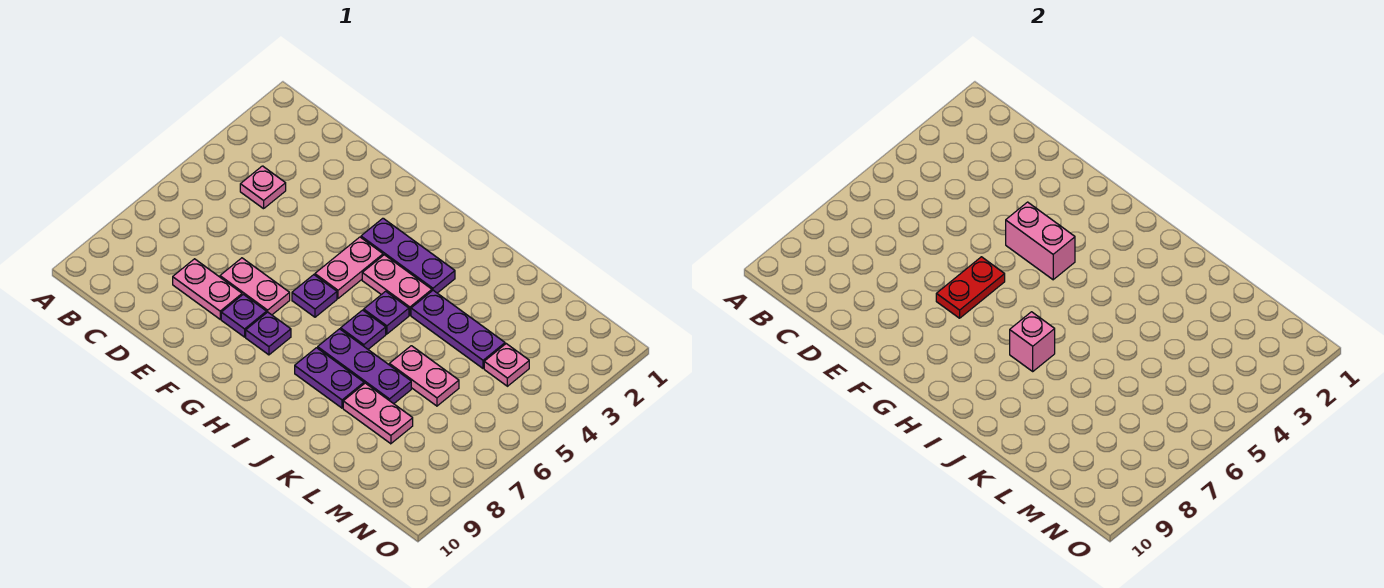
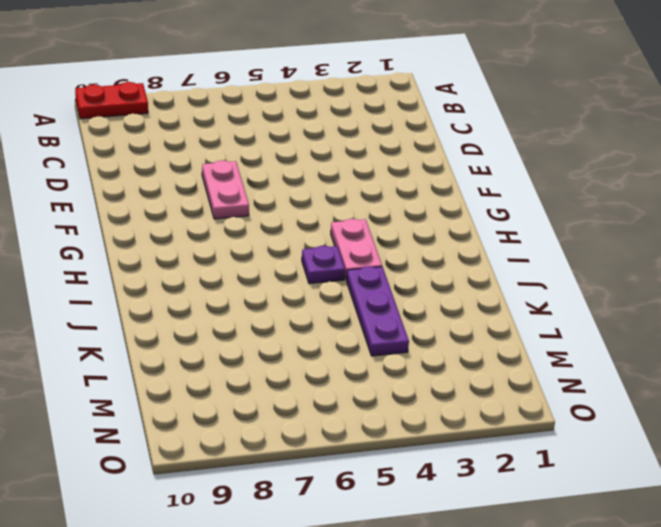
red 1x2 plate [75,82,148,119] -> red 1x2 plate moved to [936,257,1005,318]
none -> pink 1x1 plate [240,166,286,209]
none -> pink 1x2 plate [173,259,242,319]
none -> purple 1x1 plate [221,294,267,337]

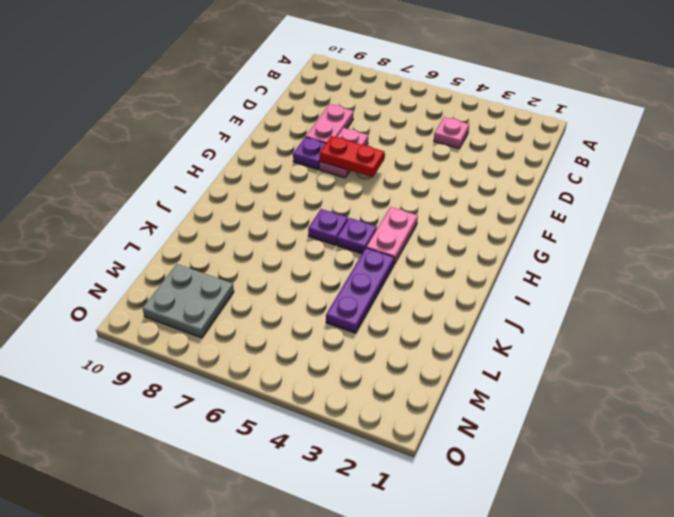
grey 2x2 plate [143,264,234,338] -> none
none -> purple 1x3 plate [361,218,455,293]
none -> pink 1x2 plate [315,237,383,298]
none -> purple 1x1 plate [292,275,337,317]

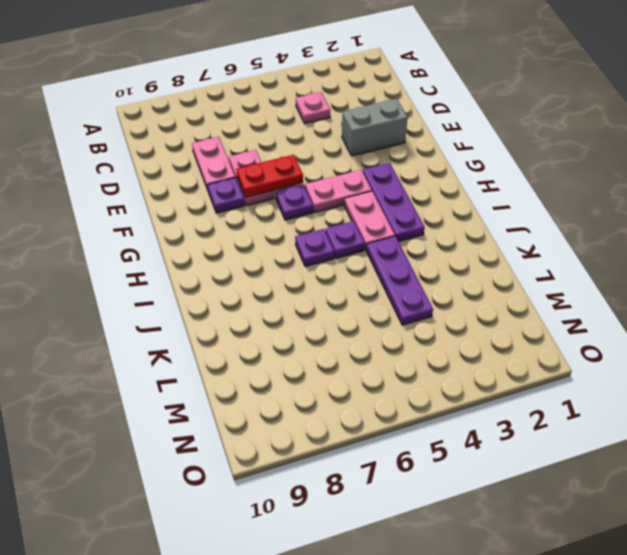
grey 1x2 brick [342,99,408,156] -> none
none -> purple 1x1 plate [246,312,291,355]
none -> purple 1x3 plate [318,329,411,404]
none -> purple 1x2 plate [295,348,364,408]

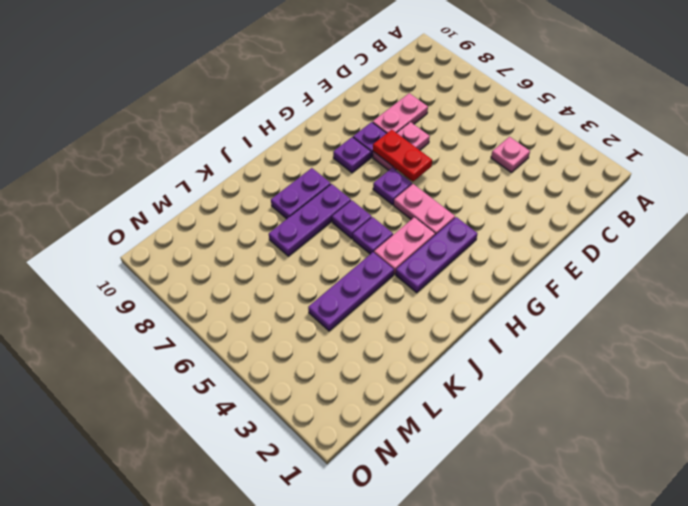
none -> pink 1x2 plate [389,346,459,406]
none -> pink 1x2 plate [343,383,413,444]
none -> pink 1x1 plate [484,344,529,386]

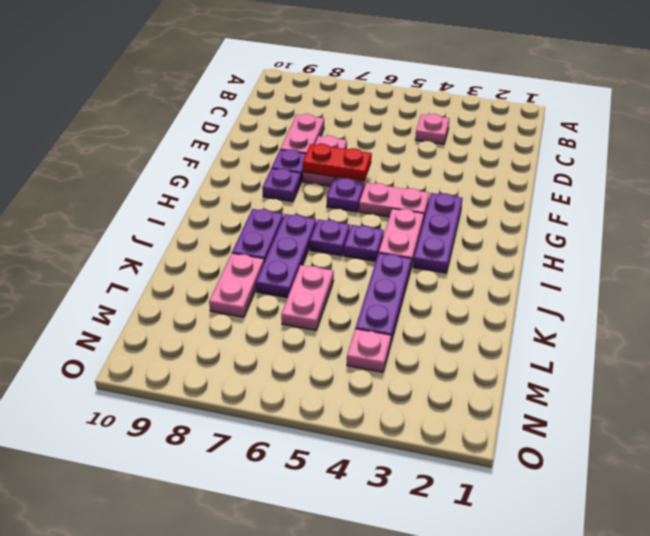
none -> pink 1x2 brick [1006,202,1075,280]
none -> pink 1x1 brick [1010,312,1055,371]

